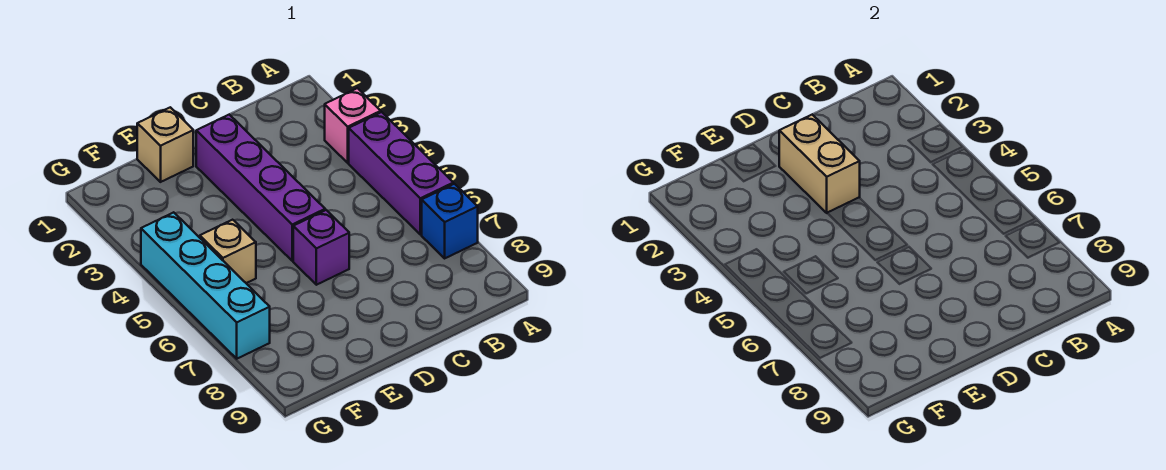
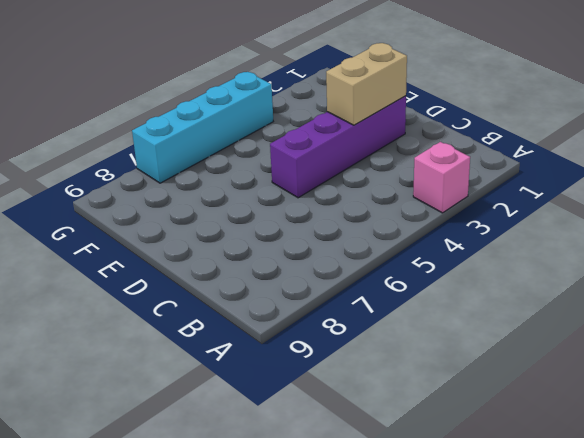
none -> purple 1x3 brick [349,112,453,235]
none -> blue 1x1 brick [422,184,478,258]

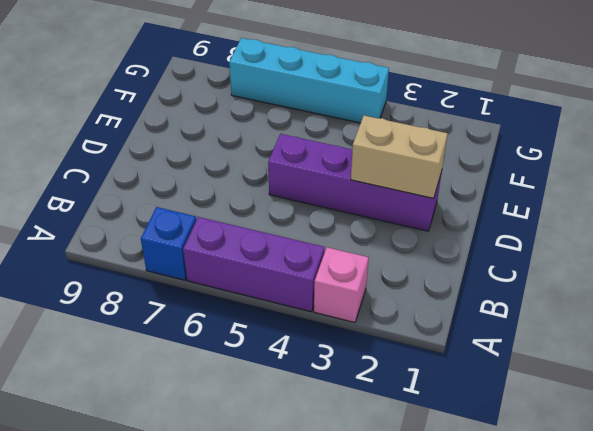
none -> purple 1x1 brick [293,210,349,285]
none -> tan 1x1 brick [137,107,193,182]

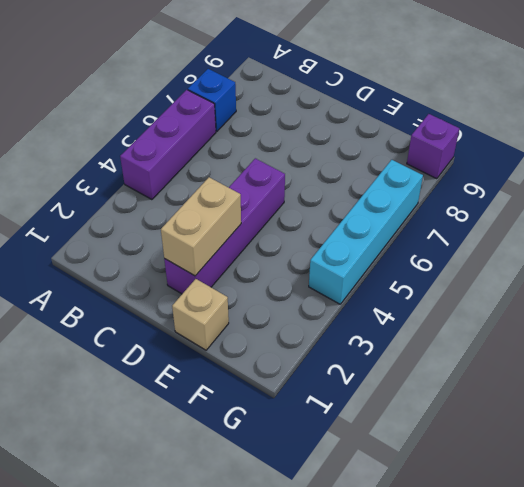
purple 1x1 brick [407,114,459,179] -> purple 1x1 brick moved to [293,210,349,285]
none -> pink 1x1 brick [325,88,381,163]
none -> tan 1x1 brick [199,220,256,283]

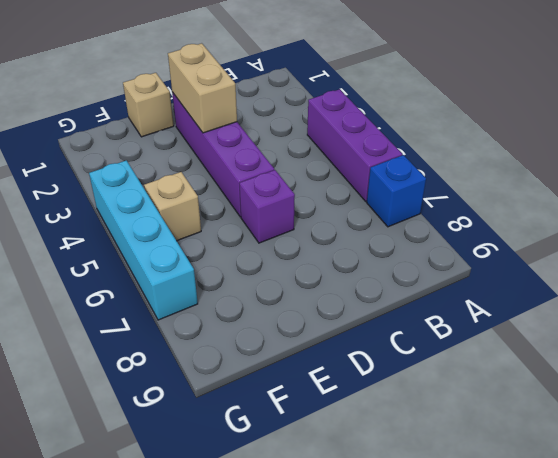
none -> pink 1x1 brick [325,88,381,163]

